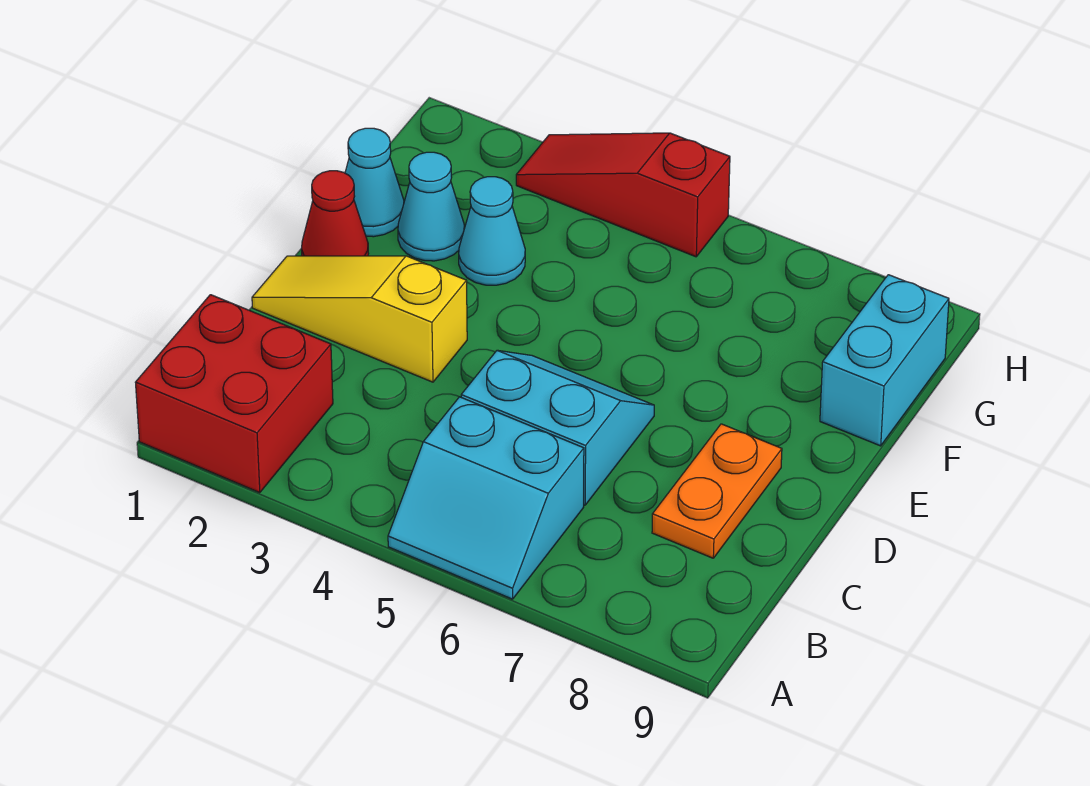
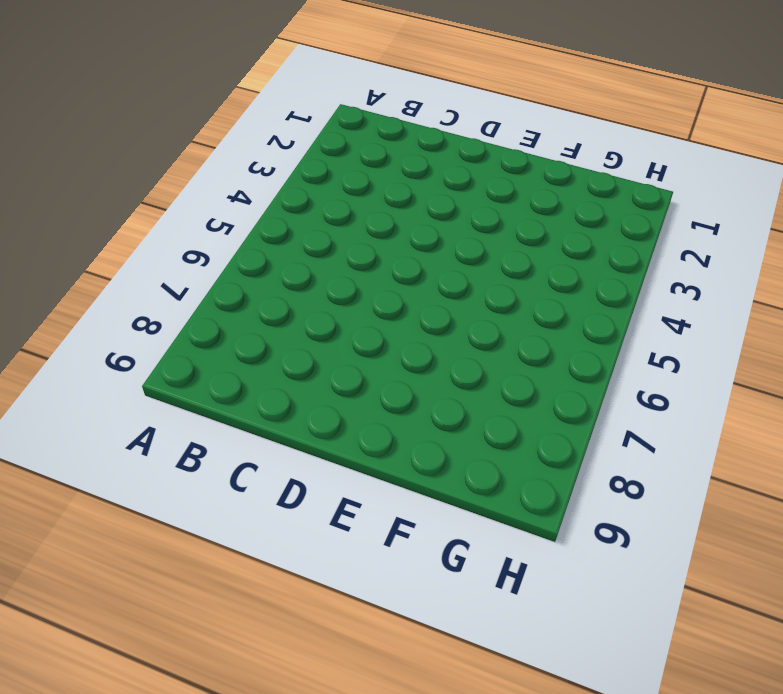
none -> red 2x2 brick [135,295,333,493]
none -> cyan 2x2 slope [388,397,584,599]

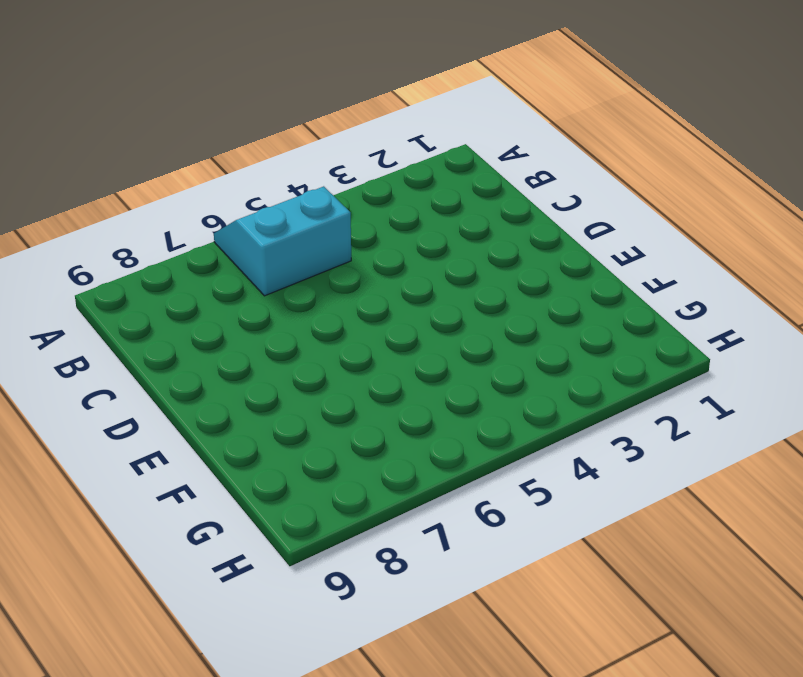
none -> red 2x2 brick [135,295,333,493]
none -> cyan 2x2 slope [461,350,654,505]

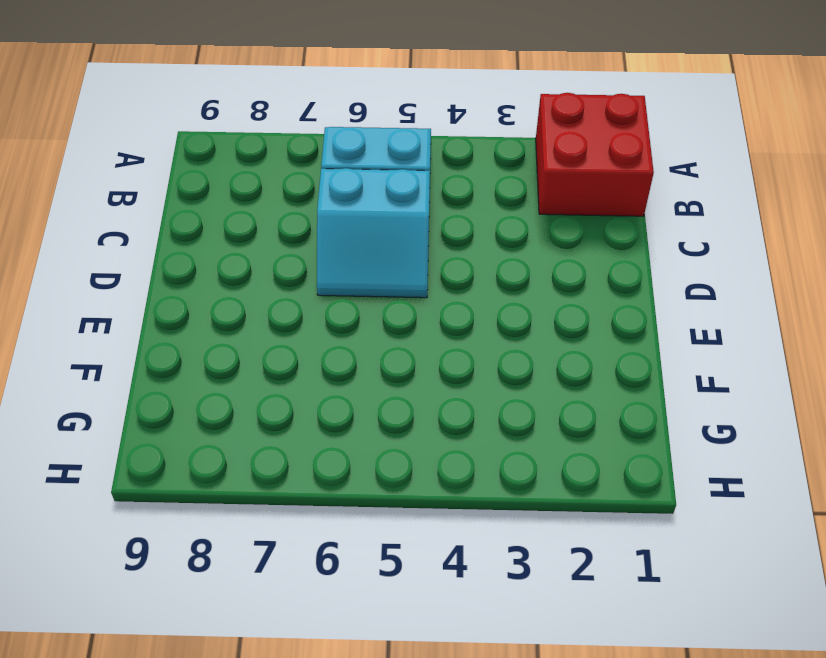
none -> orange 1x2 plate [652,424,782,558]
none -> yellow 1x3 slope [252,256,467,382]

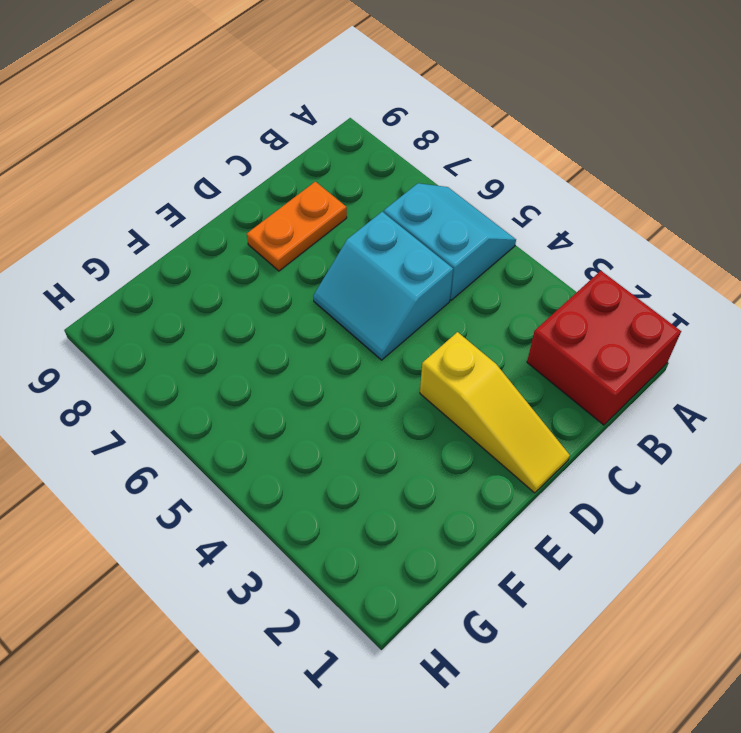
none -> red 1x1 cone [301,171,368,256]
none -> cyan 1x1 cone [345,128,404,237]

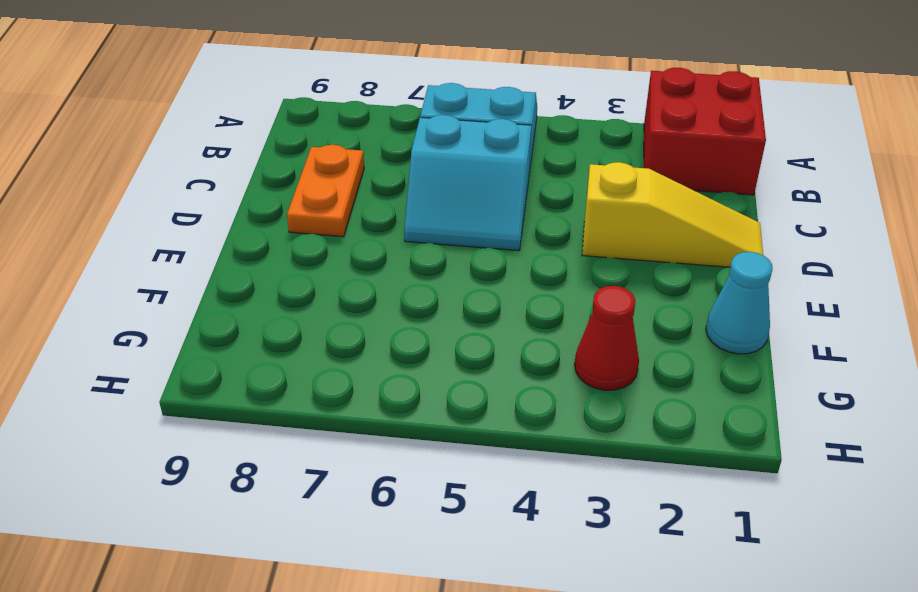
red 1x1 cone [575,286,639,390] -> red 1x1 cone moved to [301,171,368,256]
none -> cyan 1x1 cone [398,152,464,261]
none -> cyan 1x1 cone [459,177,525,285]

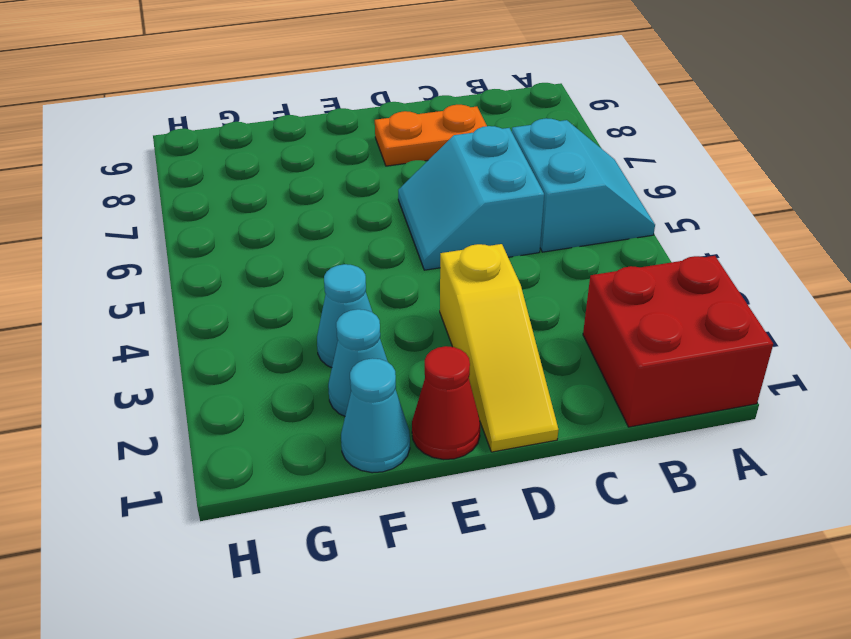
none -> cyan 1x2 brick [820,275,949,446]
none -> red 1x3 slope [516,133,730,257]

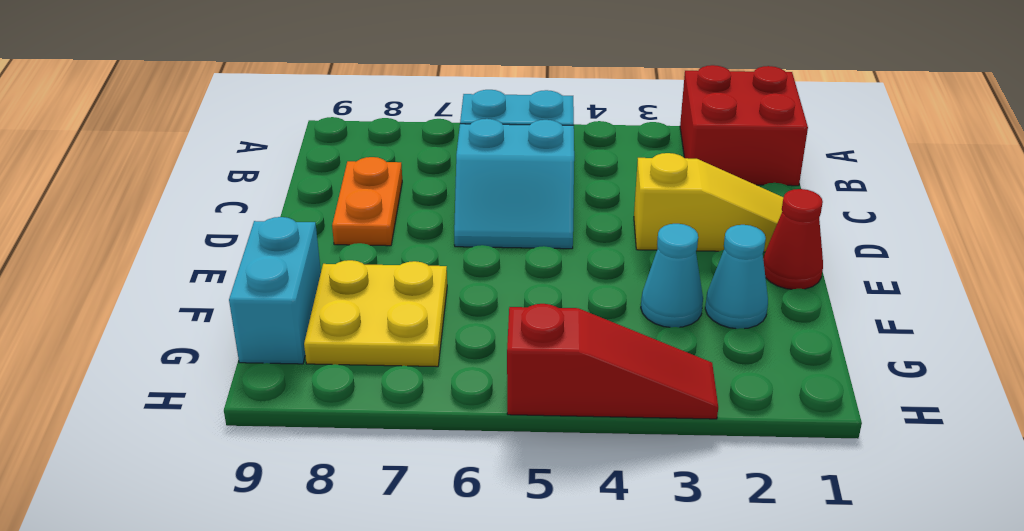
yellow 2x2 plate [304,260,447,367] -> none
none -> cyan 1x1 cone [345,128,404,237]

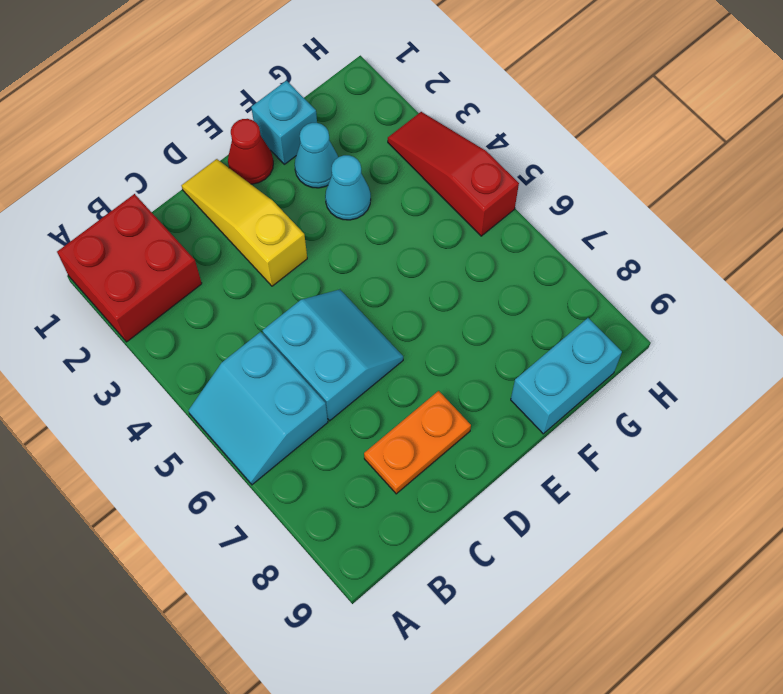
cyan 1x1 brick [251,81,317,164] -> cyan 1x1 cone [345,128,404,237]

